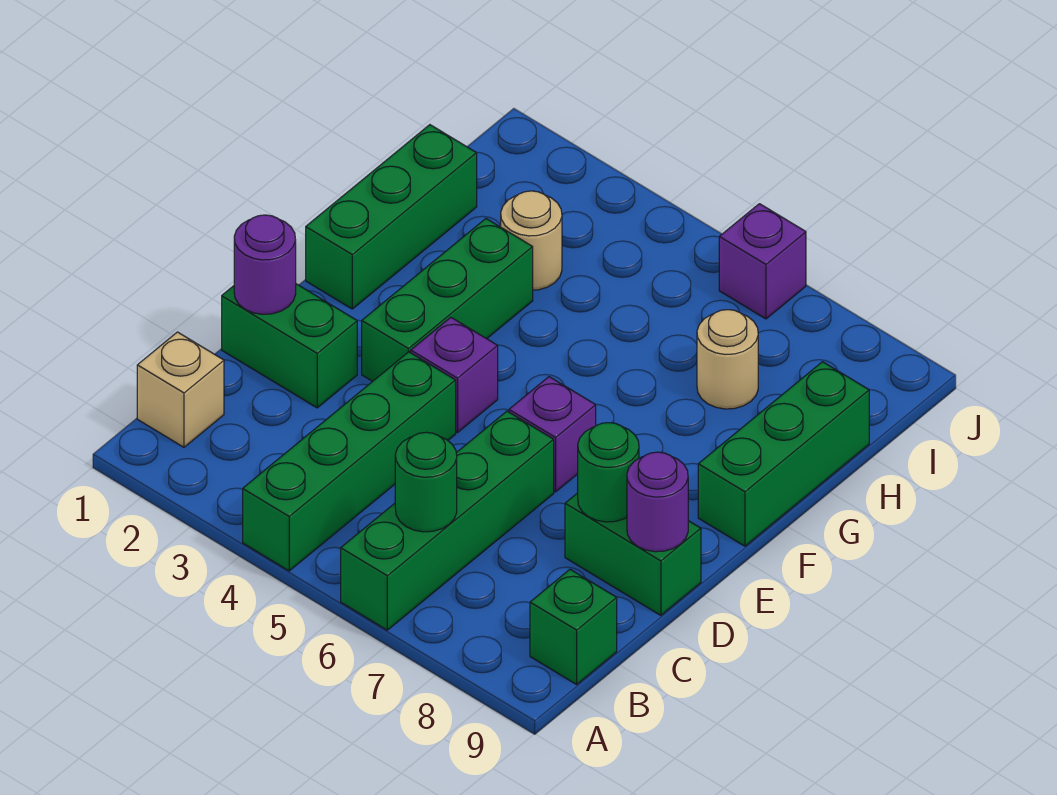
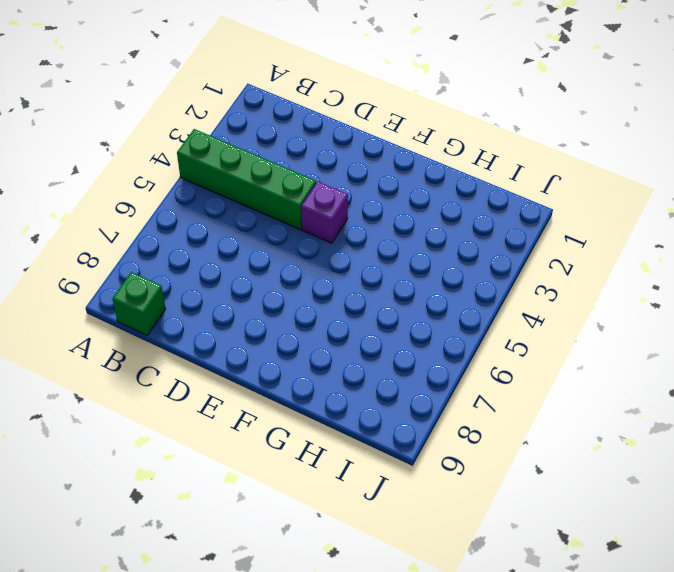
none -> green 1x4 brick [341,411,554,630]
none -> tan 1x1 brick [137,332,224,447]
none -> green 1x2 brick [222,284,357,408]

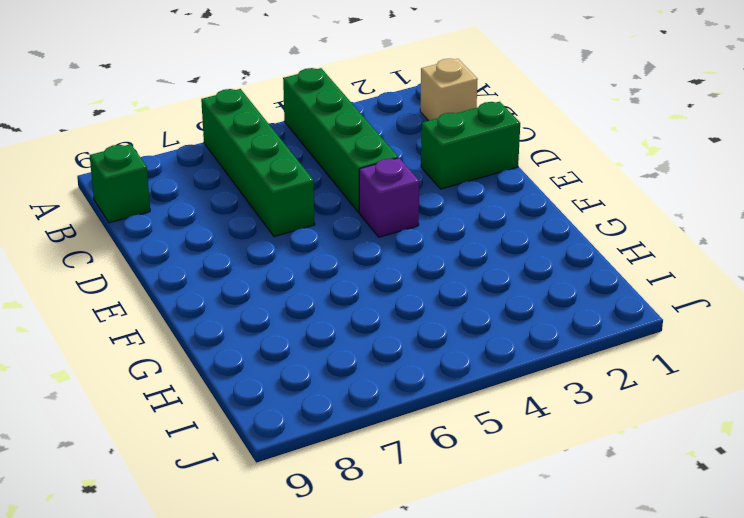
none -> green 1x2 brick [565,493,701,615]
none -> green 1x3 brick [362,219,533,381]
none -> purple 1x1 brick [509,377,596,492]

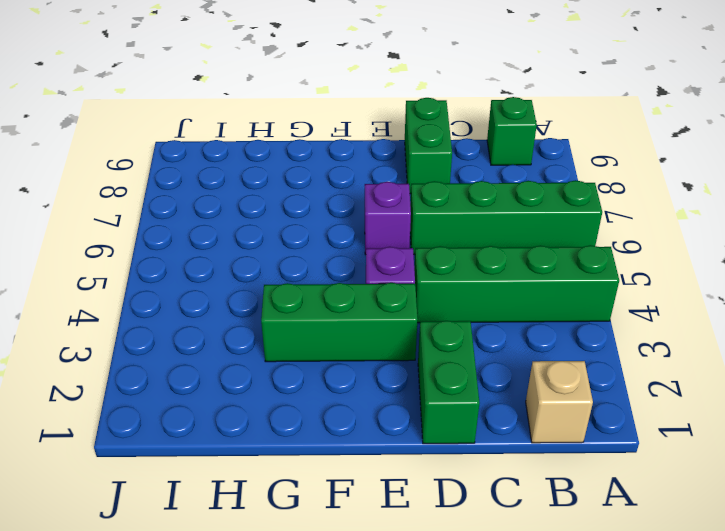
none -> green 1x3 brick [306,125,477,309]
none -> green 1x3 brick [698,362,869,546]
none -> tan 1x1 round brick [501,191,562,290]

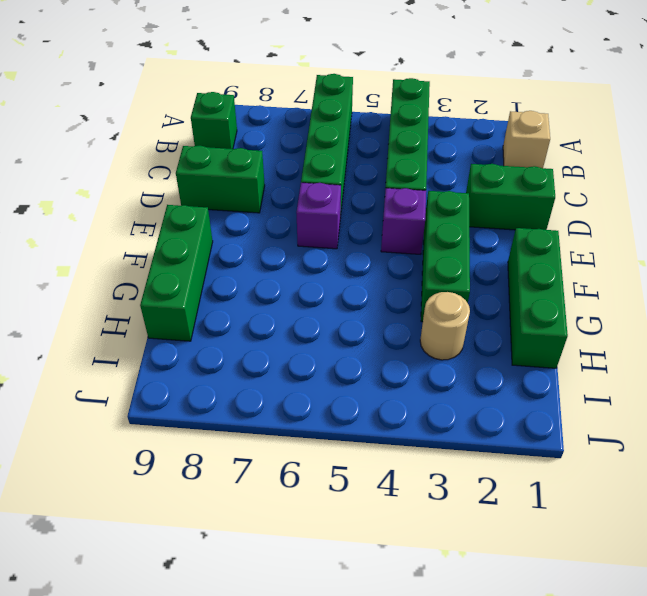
none -> tan 1x1 round brick [697,310,758,409]
none -> purple 1x1 brick [719,204,806,319]
none -> green 1x1 round brick [395,432,457,532]

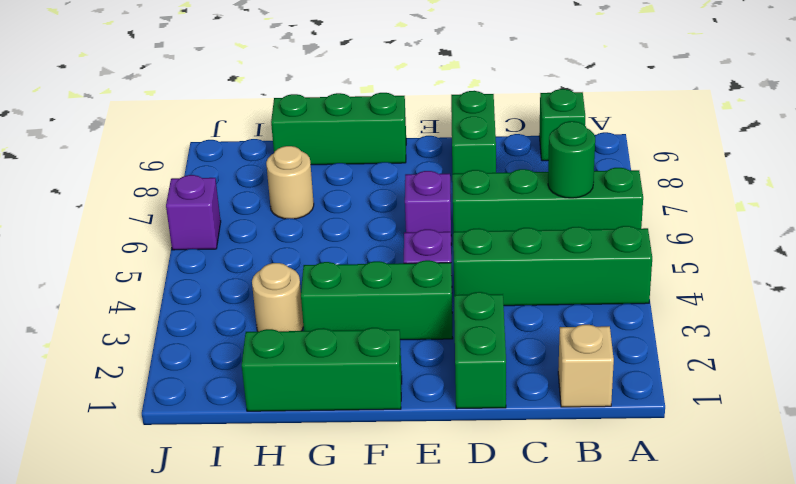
none -> purple 1x1 round brick [234,215,296,314]
none -> green 1x1 round brick [578,423,639,522]
none -> purple 1x1 round brick [627,452,688,552]

